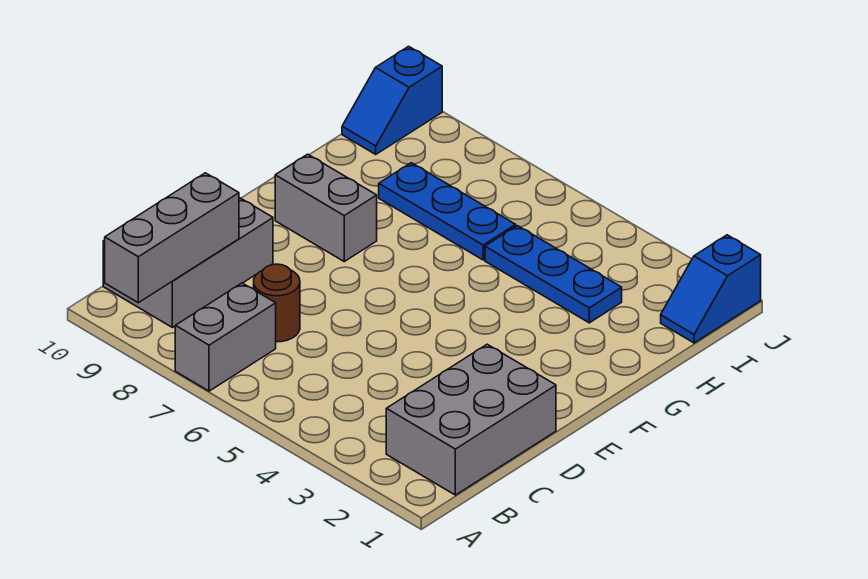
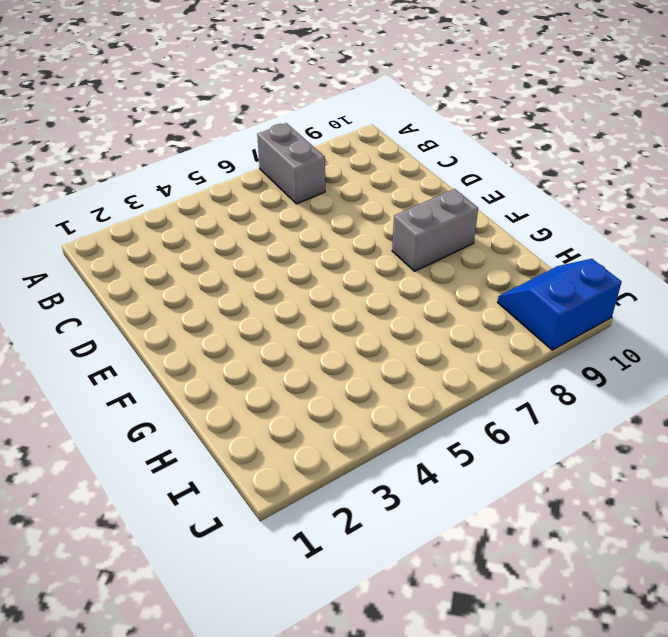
blue 2x2 slope [497,259,622,350] -> blue 1x2 slope [342,46,442,154]
none -> grey 2x3 brick [386,344,556,495]
none -> grey 2x3 brick [103,198,273,328]

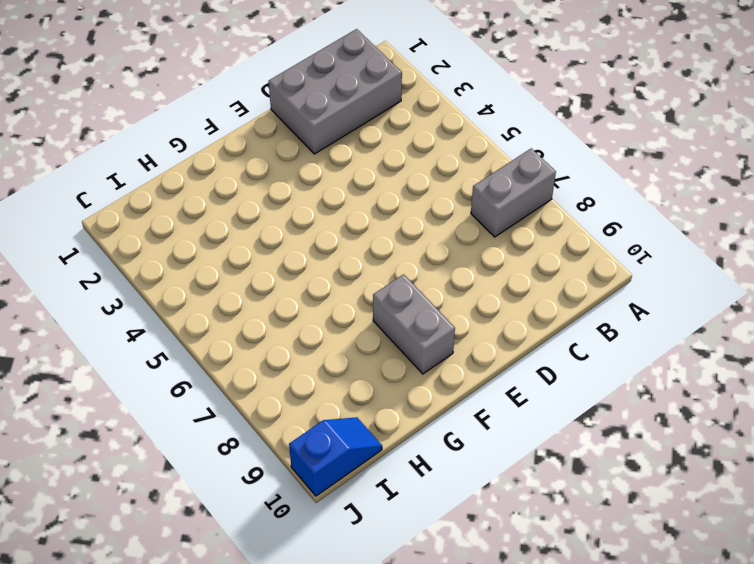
none -> grey 2x3 brick [103,198,273,328]
none -> brown 1x1 round brick [254,264,300,342]

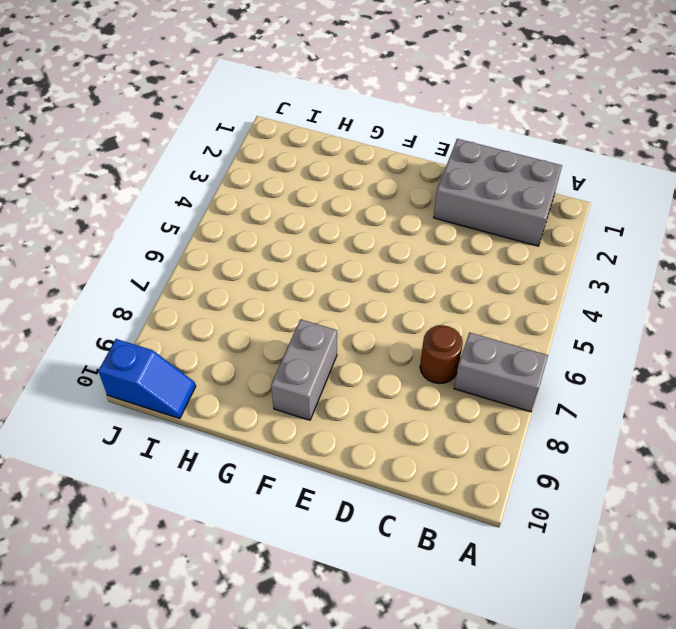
none -> grey 2x3 brick [103,198,273,328]
none -> blue 1x3 plate [485,226,622,323]

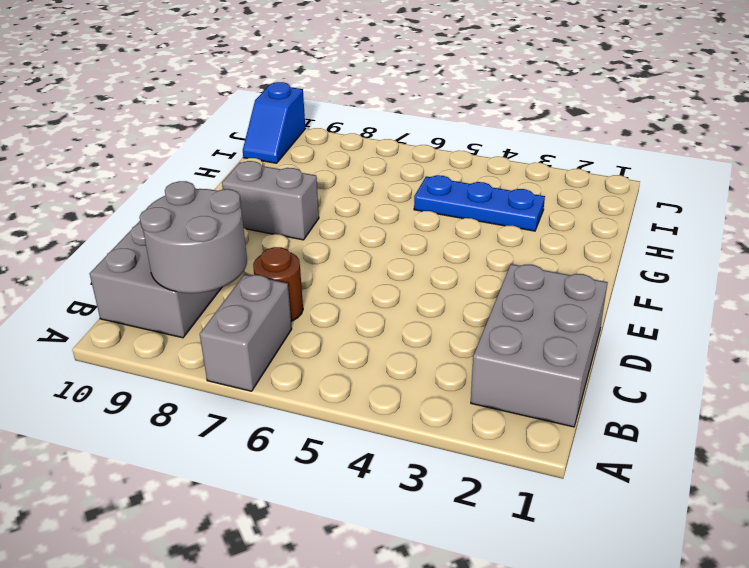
grey 2x2 round brick [140,181,247,293] -> grey 1x3 brick [105,173,239,303]
none -> blue 1x3 plate [379,163,516,260]
none -> blue 1x2 slope [661,235,761,343]

